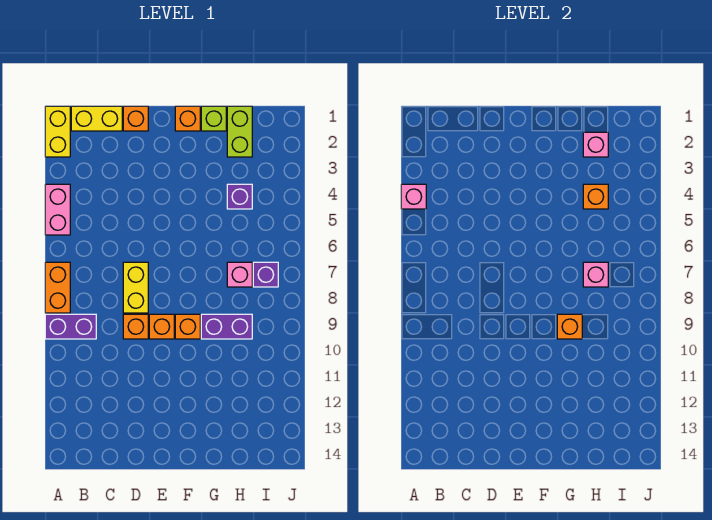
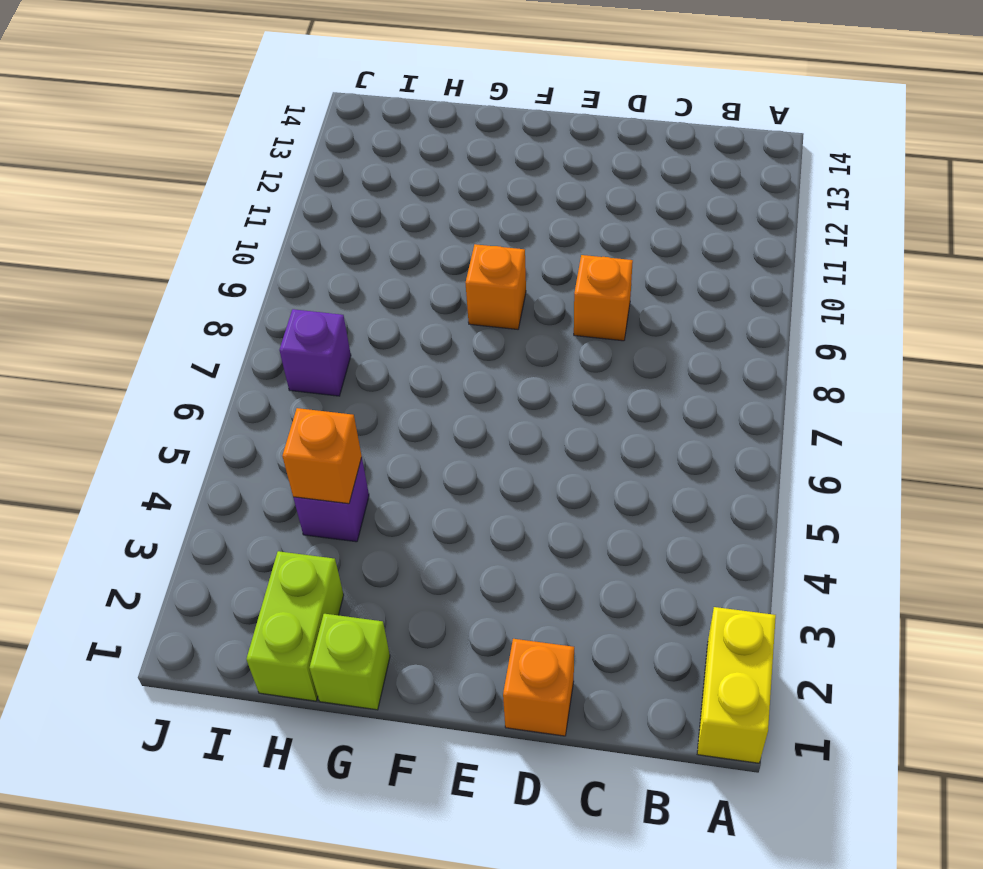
none -> pink 1x2 brick [45,184,70,235]
none -> orange 1x2 brick [45,262,70,313]
none -> purple 1x2 brick [45,314,96,339]

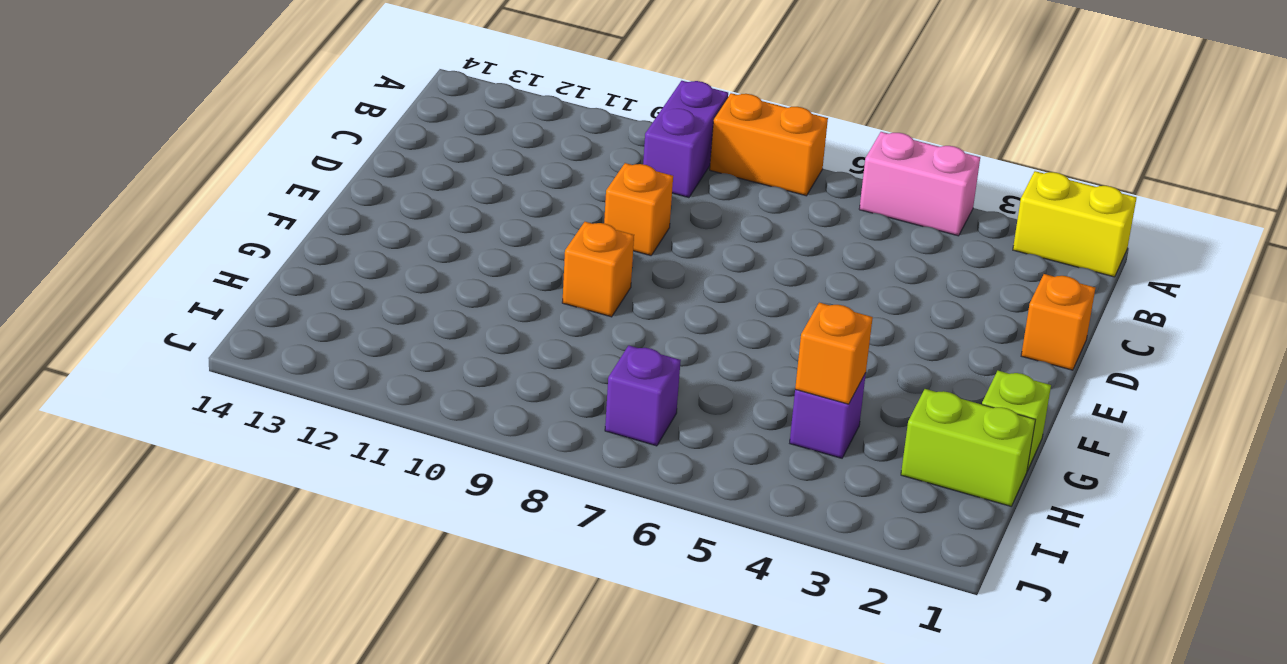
none -> yellow 1x2 brick [71,106,122,131]
none -> yellow 1x2 brick [123,262,148,313]
none -> orange 1x1 brick [149,314,174,339]

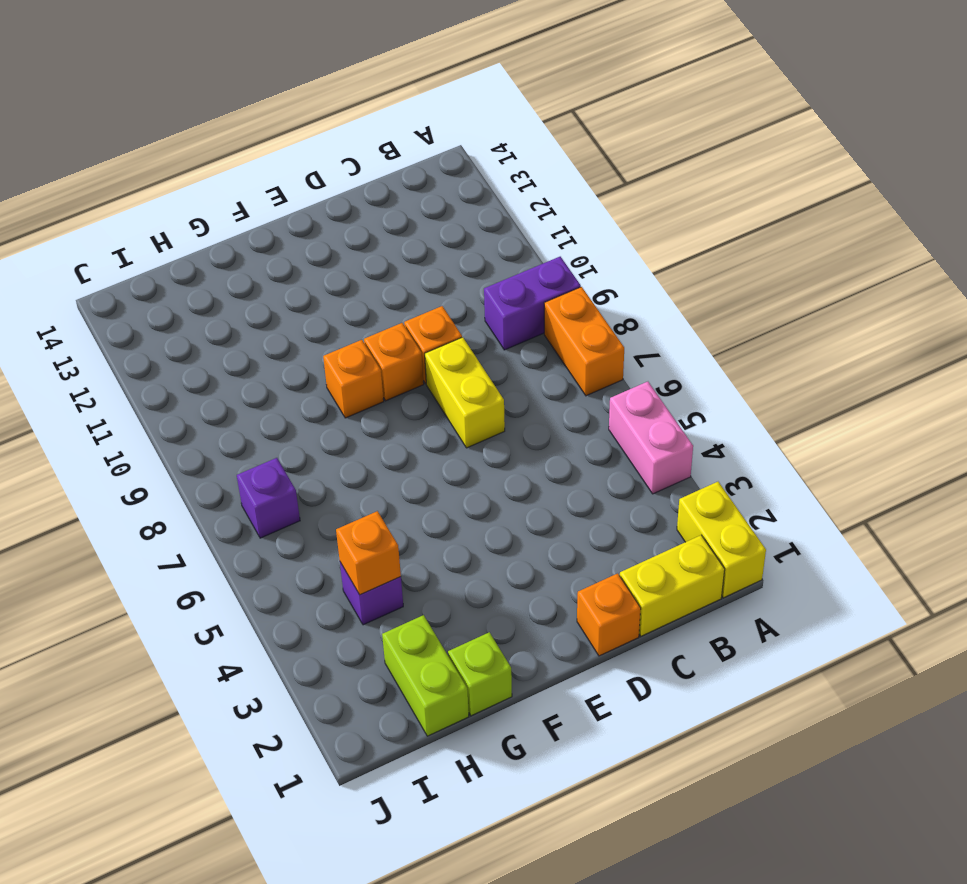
none -> orange 1x1 brick [175,106,200,131]
none -> purple 1x2 brick [201,314,252,339]
none -> pink 1x1 brick [227,262,252,287]

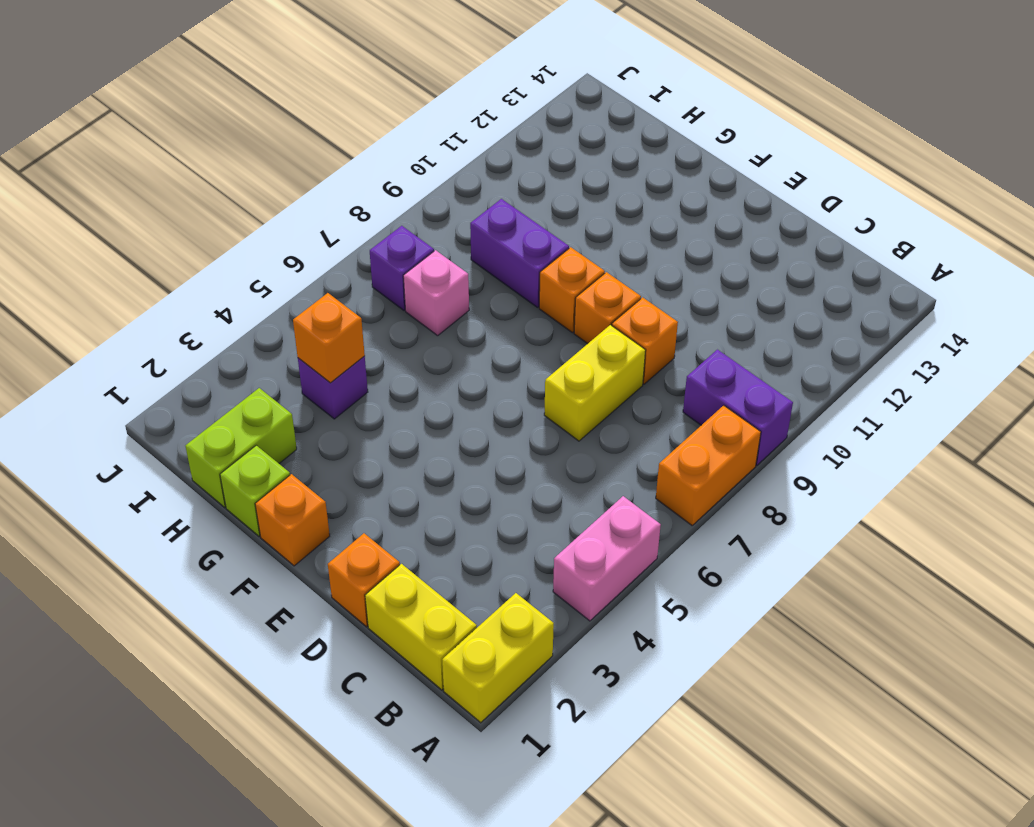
none -> pink 1x1 brick [401,184,426,209]
none -> orange 1x1 brick [557,314,582,339]
none -> pink 1x1 brick [583,132,608,157]

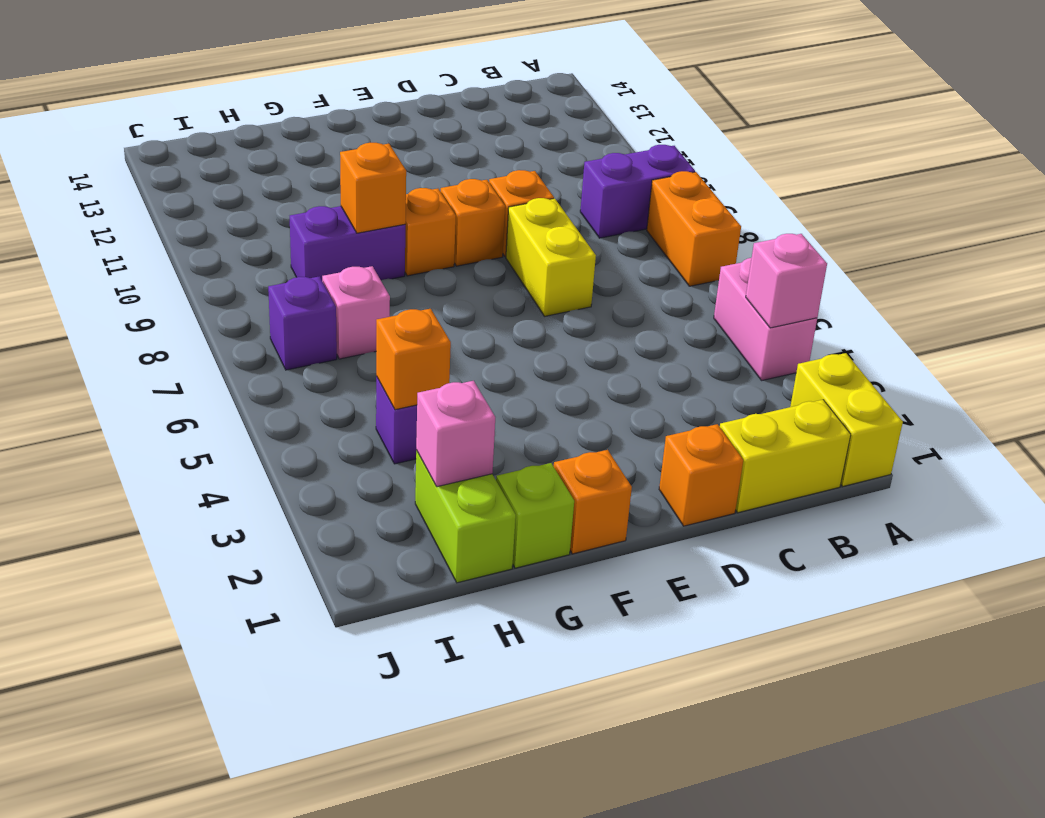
none -> pink 1x1 brick [583,262,608,287]

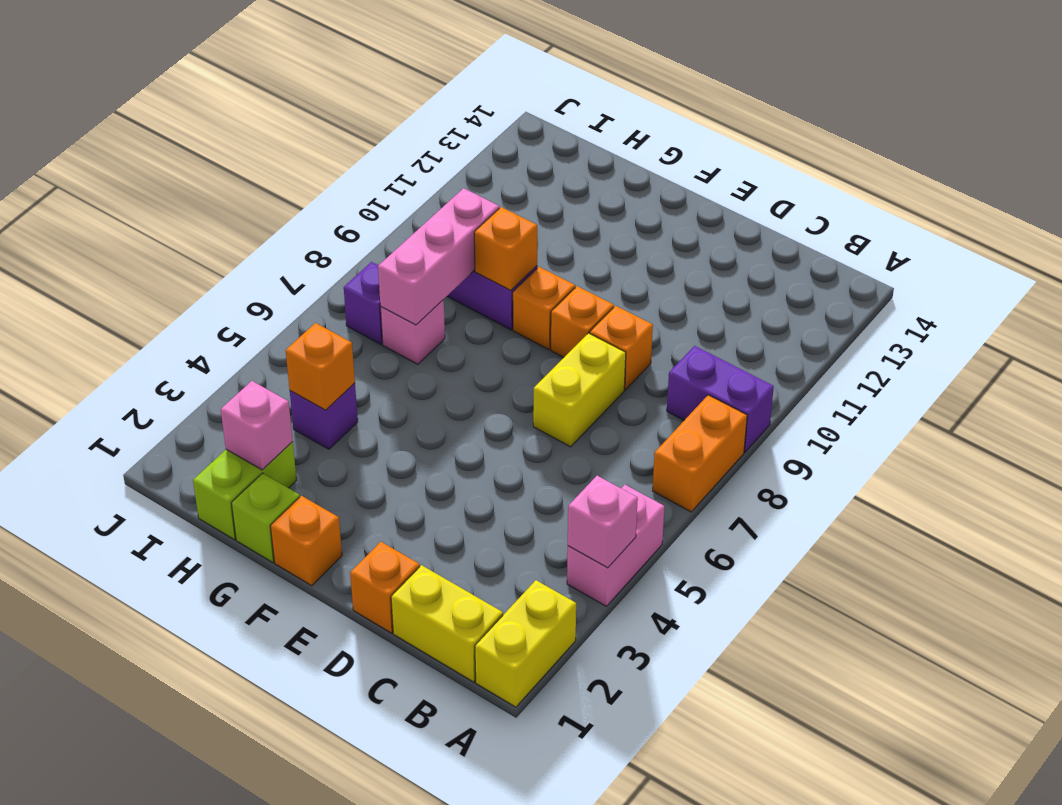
pink 1x3 brick [378,188,499,325] -> pink 1x1 brick [583,262,608,287]

